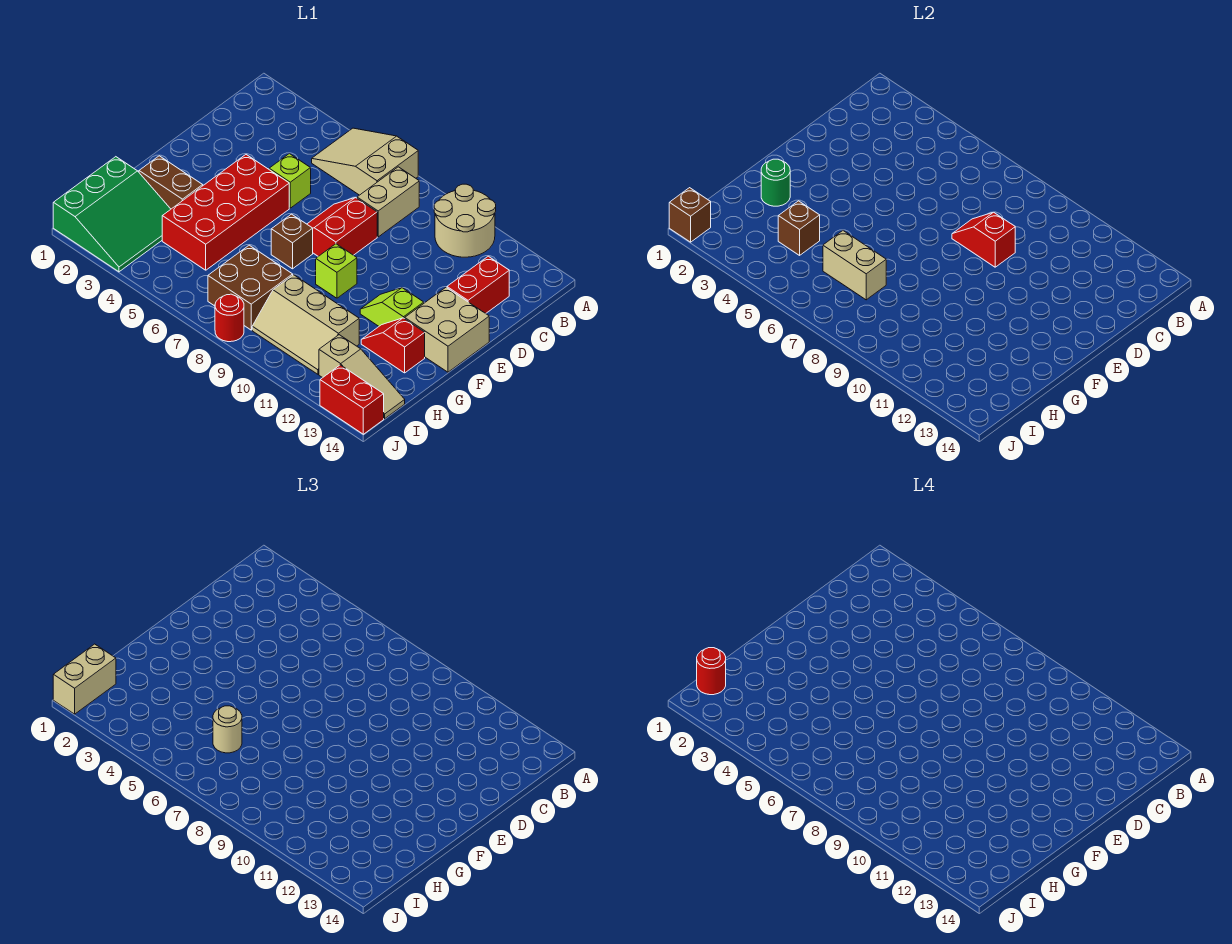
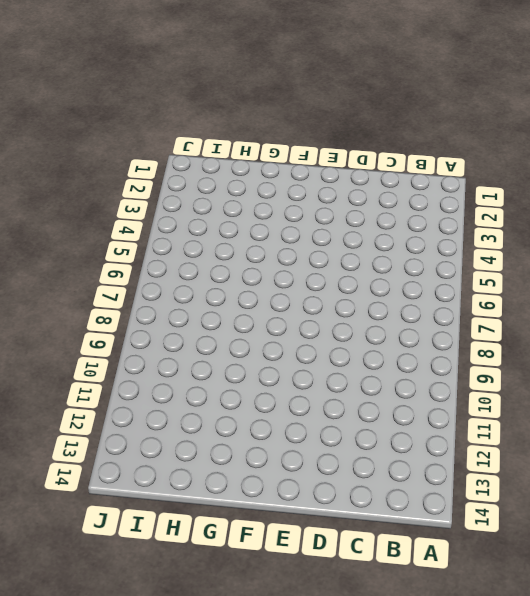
none -> tan 2x3 slope [312,128,418,195]
none -> tan 2x2 round brick [434,184,496,257]
none -> tan 1x2 brick [357,167,419,237]

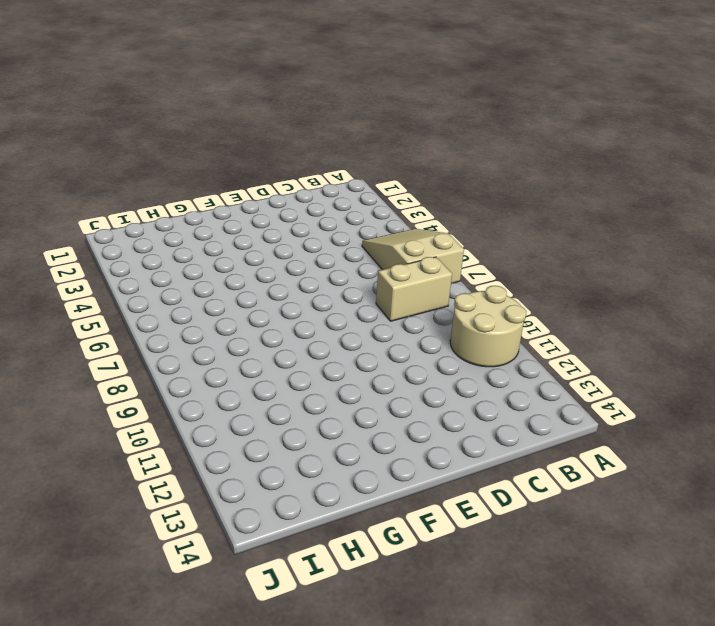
none -> red 1x2 brick [447,256,509,313]
none -> lime 1x1 brick [269,154,311,208]
none -> red 2x2 slope [307,197,377,256]

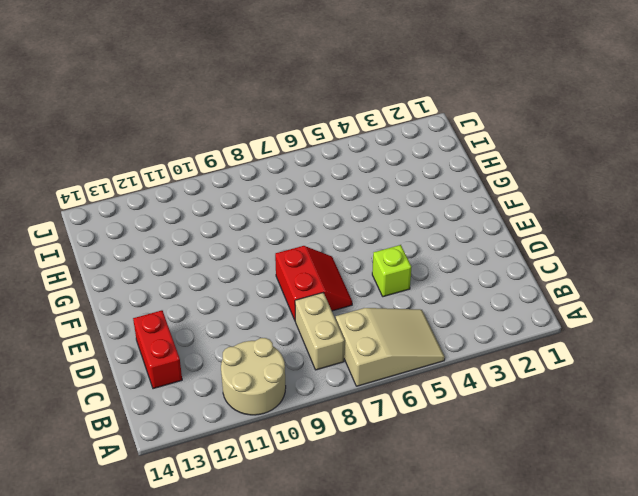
none -> red 2x4 brick [162,155,289,270]
none -> tan 2x2 brick [405,288,489,372]
none -> brown 1x1 brick [271,214,313,269]

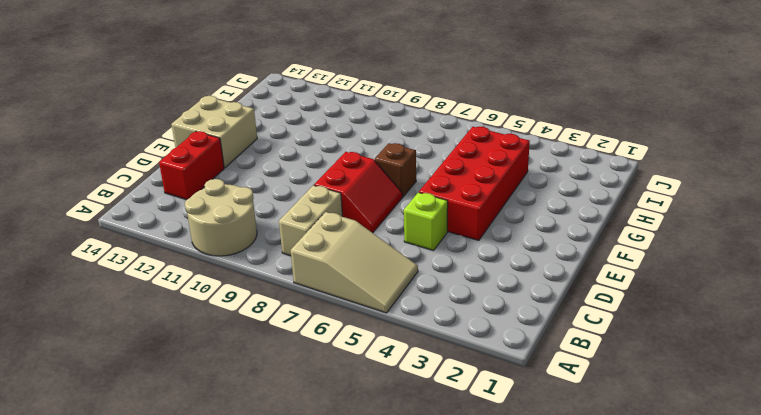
none -> lime 1x1 brick [316,244,357,298]
none -> lime 1x2 slope [360,288,424,326]
none -> brown 1x2 brick [139,156,203,209]

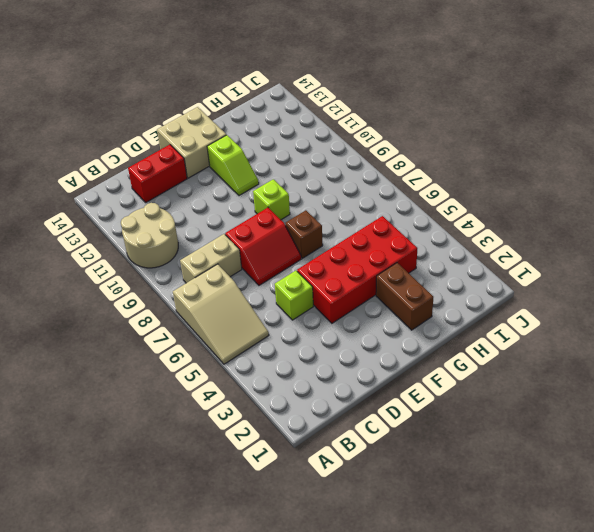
none -> red 1x2 slope [361,318,425,373]
none -> green 3x3 slope [53,157,171,272]
none -> brown 2x2 brick [208,245,293,330]

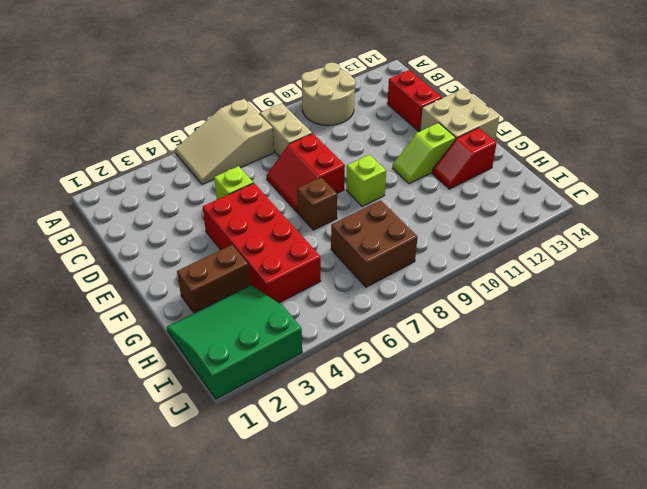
green 3x3 slope [167,285,302,399] -> green 3x3 slope turned to [53,157,171,272]
none -> tan 2x3 slope [252,275,359,374]
none -> tan 1x3 slope [319,335,405,419]
none -> red 1x1 round brick [215,294,244,342]

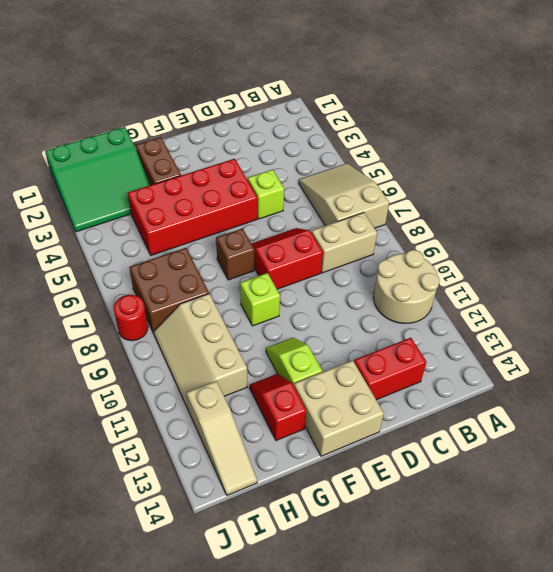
none -> red 1x2 brick [320,365,384,434]
none -> red 1x2 slope [952,212,1015,267]
none -> green 1x1 round brick [761,159,790,206]

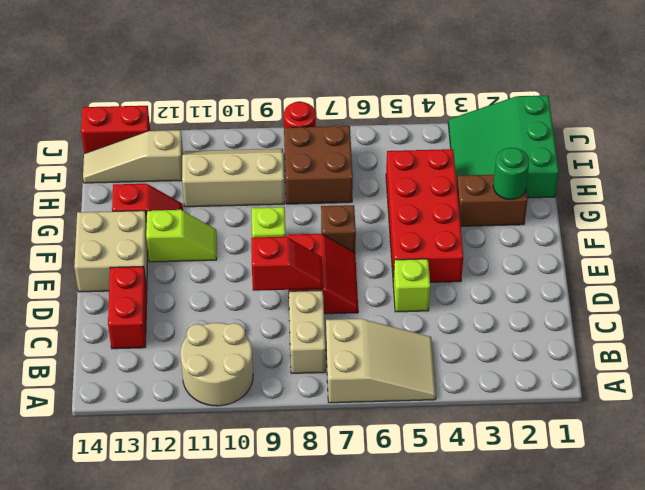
none -> brown 1x1 brick [778,201,820,255]
none -> tan 1x2 brick [823,231,886,300]
none -> brown 1x1 brick [669,188,711,242]

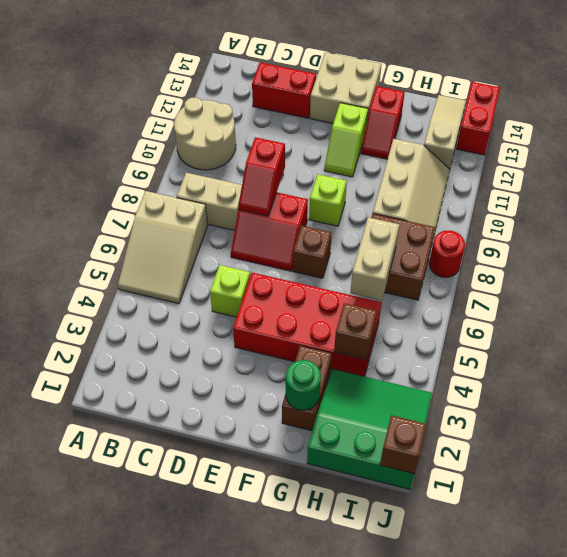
none -> tan 1x1 round brick [213,706,242,753]
none -> tan 1x2 brick [53,644,116,714]
none -> red 1x1 round brick [697,648,726,695]

